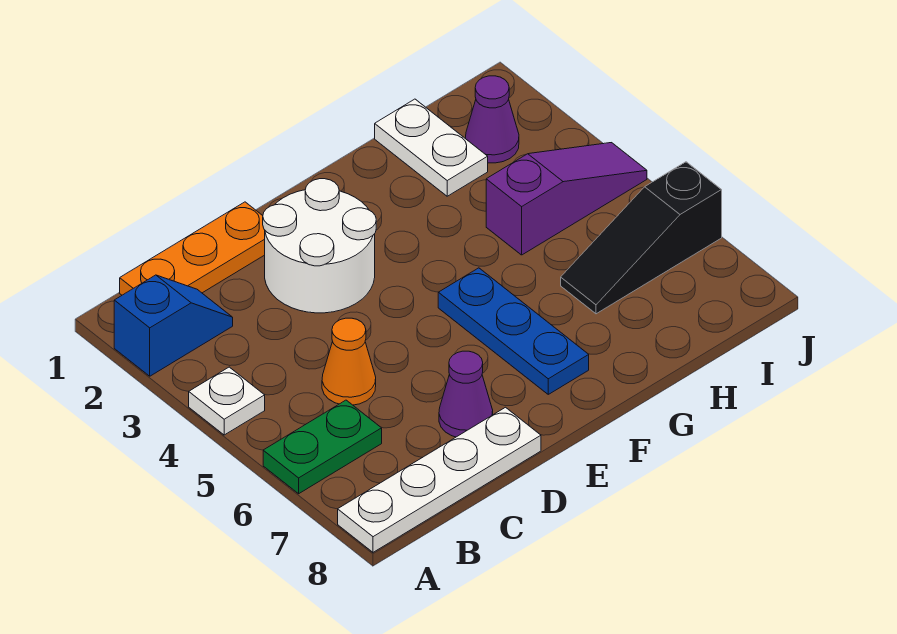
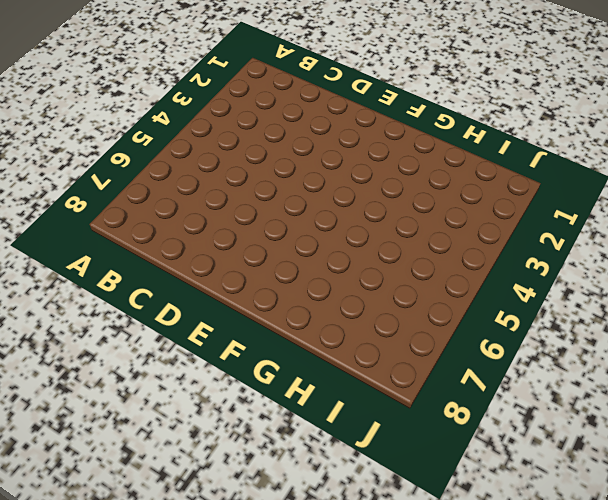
none -> blue 1x2 slope [114,275,233,376]
none -> white 1x1 plate [189,367,265,435]
none -> green 1x2 plate [263,400,382,494]

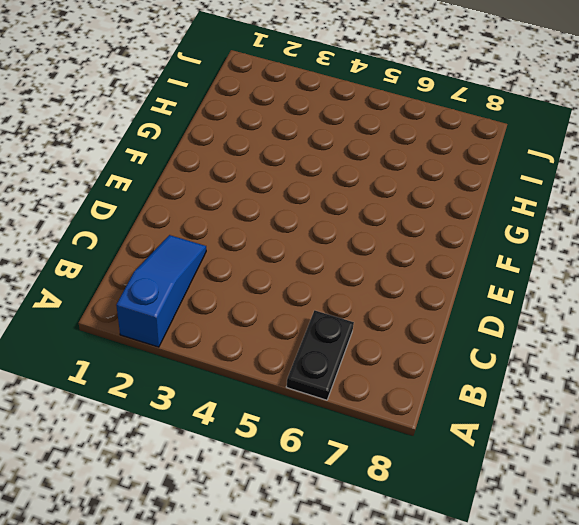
blue 1x3 slope [116,235,206,347] -> blue 1x2 slope [114,275,233,376]
black 1x2 plate [286,310,354,400] -> green 1x2 plate [263,400,382,494]
none -> white 1x1 plate [189,367,265,435]
none -> white 1x4 plate [338,407,541,552]
none -> orange 1x3 plate [120,202,265,295]

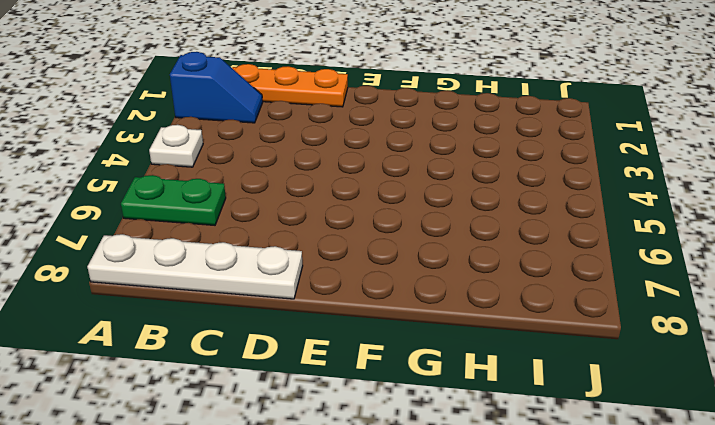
none -> orange 1x1 cone [322,318,376,405]
none -> white 2x2 round brick [263,179,376,313]
none -> purple 1x1 cone [439,351,493,437]

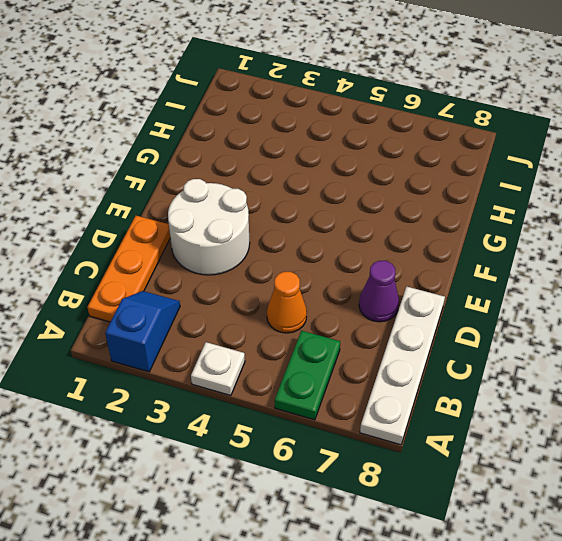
none -> blue 1x3 plate [438,268,589,394]
none -> white 1x2 plate [375,99,488,196]
none -> purple 1x3 slope [486,143,647,255]

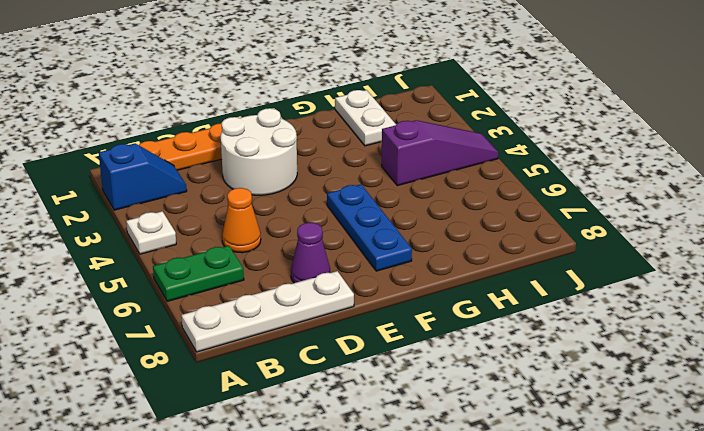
none -> black 1x3 slope [561,162,722,314]
none -> purple 1x1 cone [465,76,519,163]

